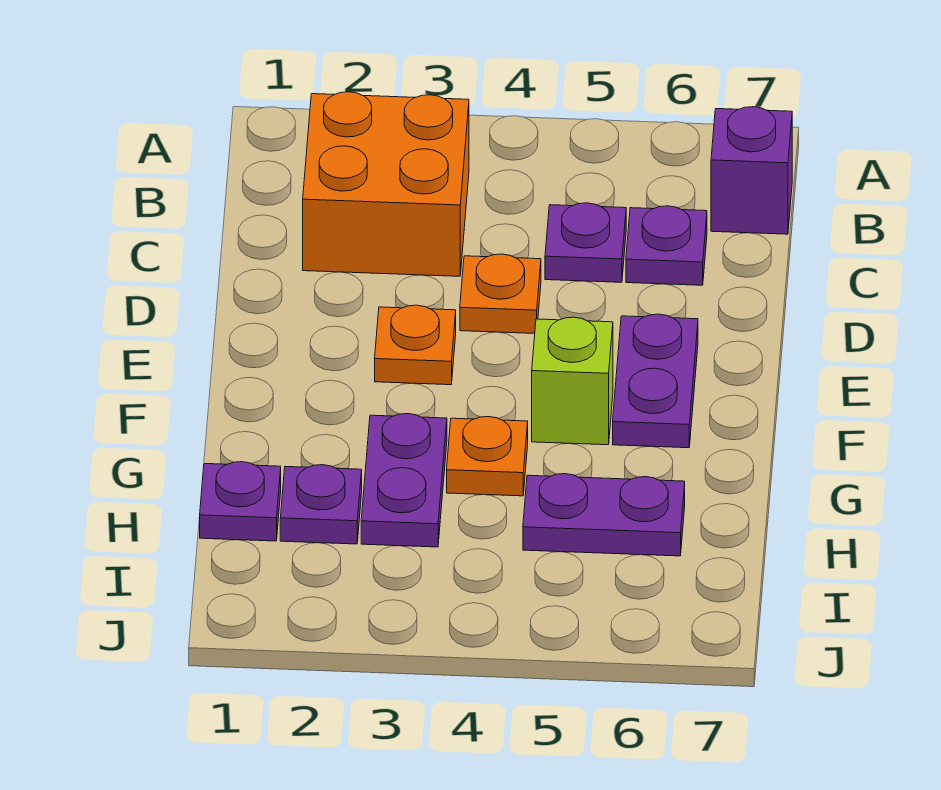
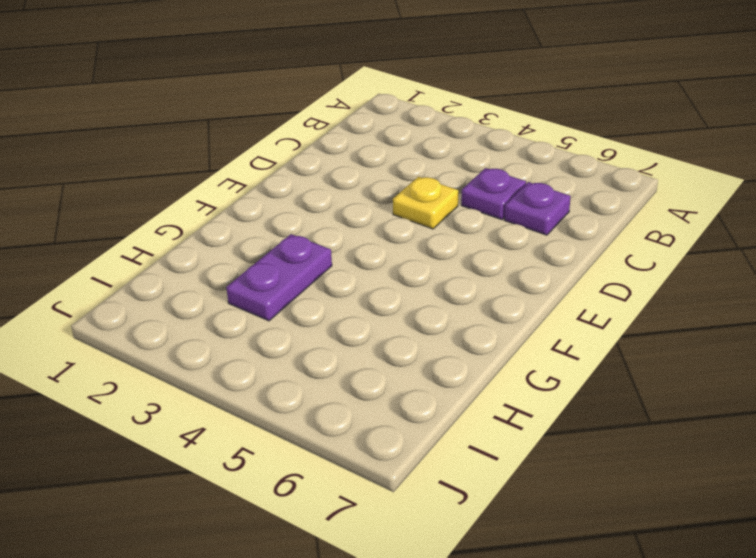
yellow 1x1 plate [393,177,458,229] -> orange 1x1 plate [460,254,541,334]
none -> orange 2x2 brick [303,92,469,276]
none -> purple 1x1 brick [711,107,792,234]
none -> orange 1x1 plate [375,305,456,385]

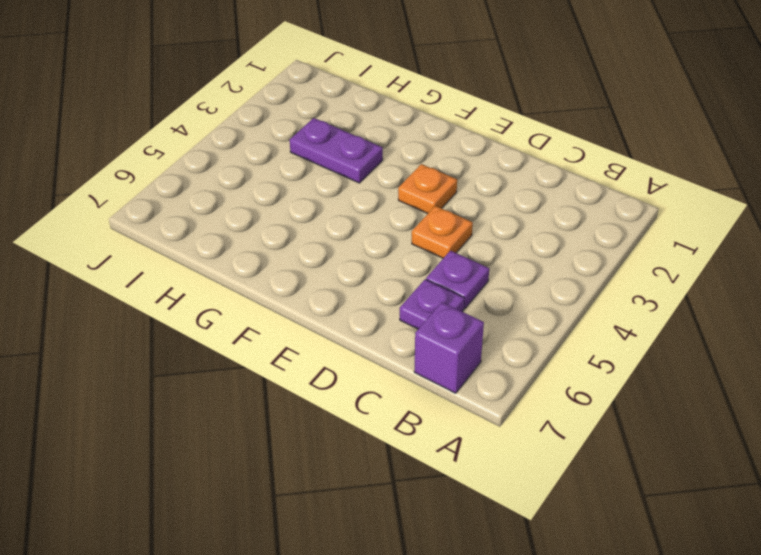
none -> orange 2x2 brick [303,92,469,276]
none -> purple 1x2 plate [613,314,698,448]
none -> lime 1x1 brick [532,317,613,445]

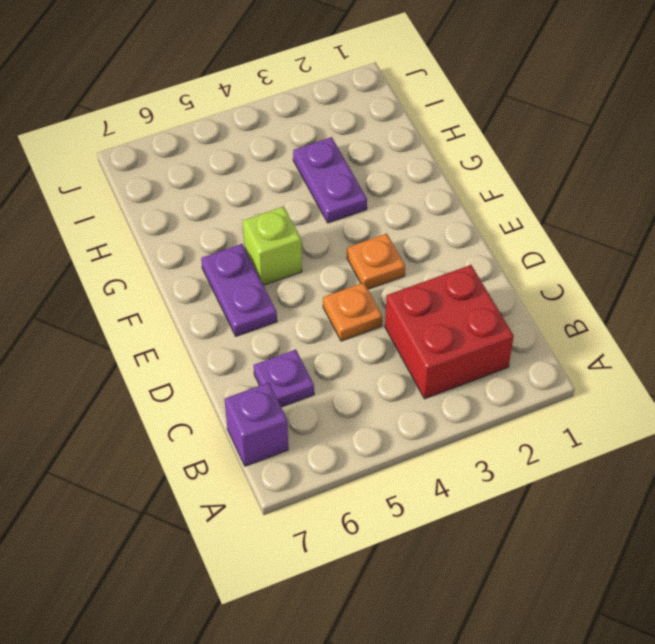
red 2x2 brick [385,265,514,399] -> orange 2x2 brick [303,92,469,276]
none -> purple 1x1 plate [545,203,626,282]
none -> orange 1x1 plate [447,417,528,496]
none -> purple 1x1 plate [200,462,281,541]

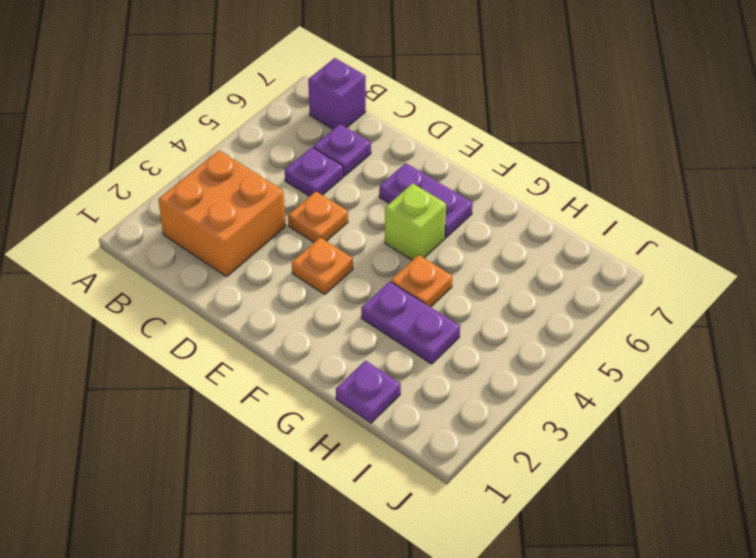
none -> purple 1x1 plate [280,465,362,544]
none -> purple 1x2 plate [523,474,685,556]

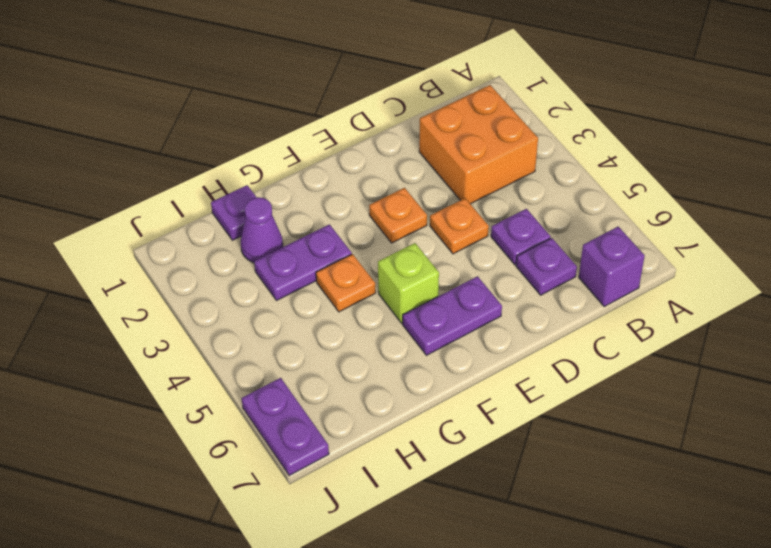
purple 1x1 cone [241,197,283,263] -> purple 1x1 plate [280,465,362,544]
purple 1x2 plate [242,378,329,475] -> purple 1x2 plate moved to [523,474,685,556]

